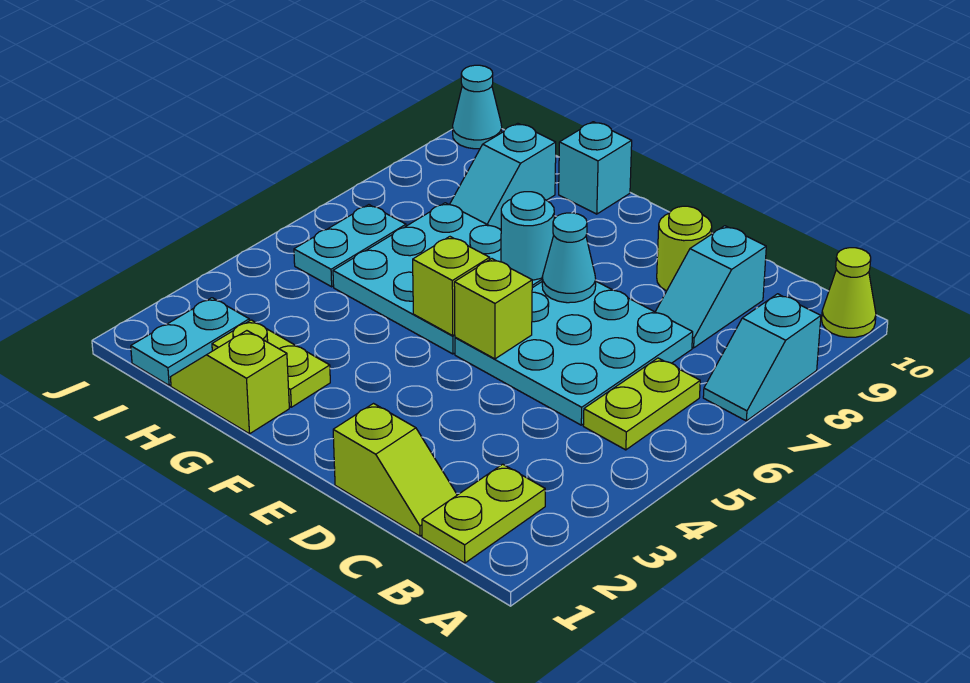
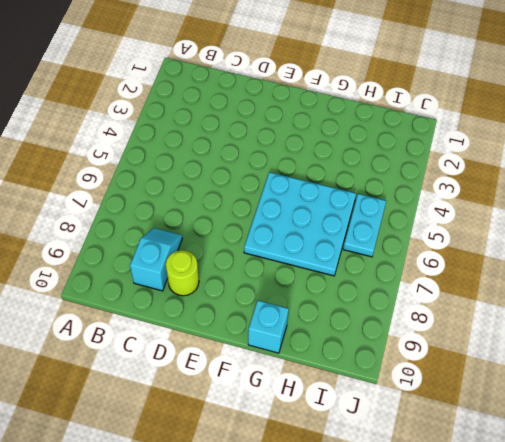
none -> cyan 1x2 slope [703,294,821,421]
none -> lime 1x1 cone [822,248,876,337]
none -> lime 1x2 plate [422,464,545,563]

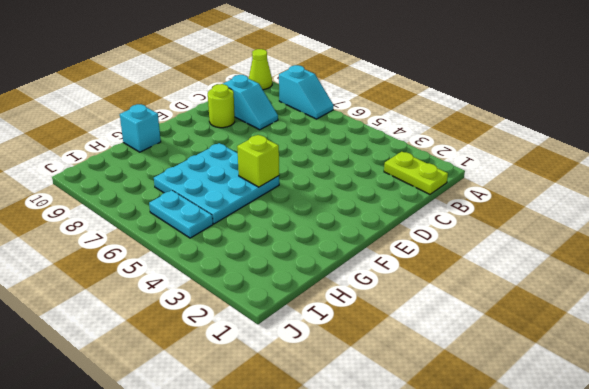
none -> lime 1x2 plate [583,358,700,450]
none -> lime 1x2 slope [333,404,457,536]
none -> cyan 3x3 plate [455,281,693,425]

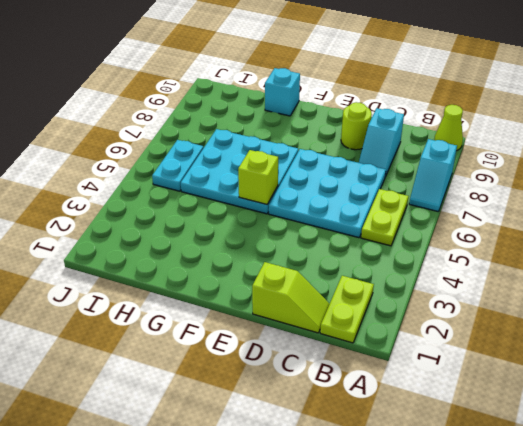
none -> lime 1x2 slope [170,331,289,434]
none -> lime 1x2 plate [212,320,330,407]
none -> cyan 1x2 slope [450,123,556,229]

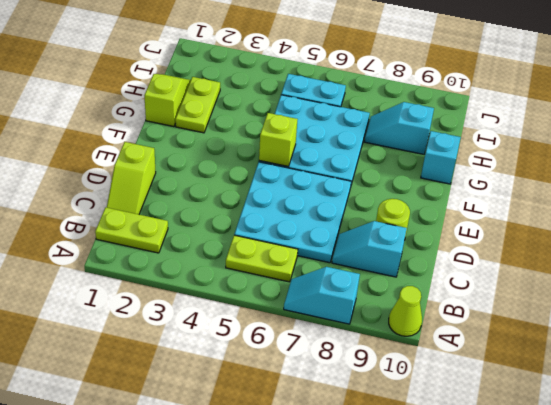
none -> cyan 1x2 plate [131,298,249,385]
none -> cyan 1x1 cone [453,65,502,149]
none -> lime 1x1 brick [454,259,532,359]

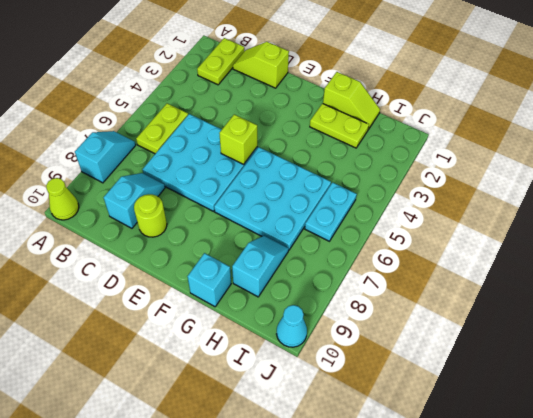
none -> cyan 1x2 plate [131,298,249,385]
none -> cyan 1x1 cone [542,213,596,303]
none -> lime 1x1 brick [413,237,490,336]

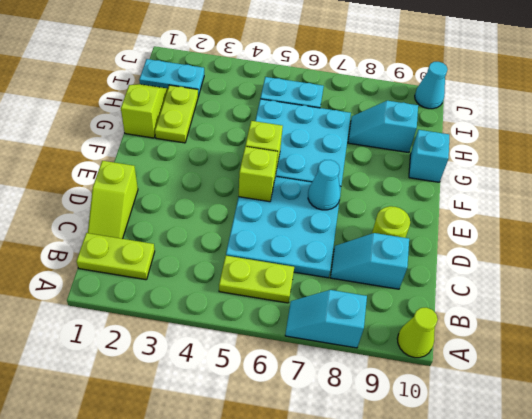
none -> cyan 1x1 round brick [501,192,554,280]

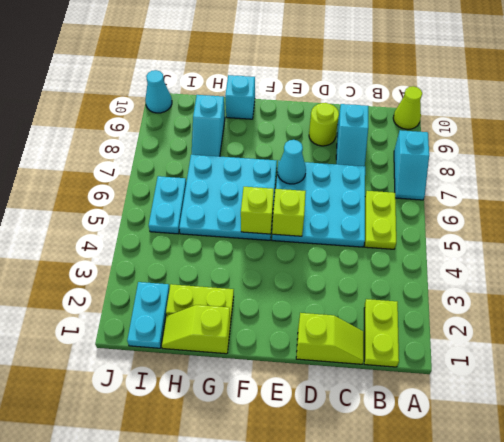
none -> cyan 1x1 round brick [501,192,554,280]

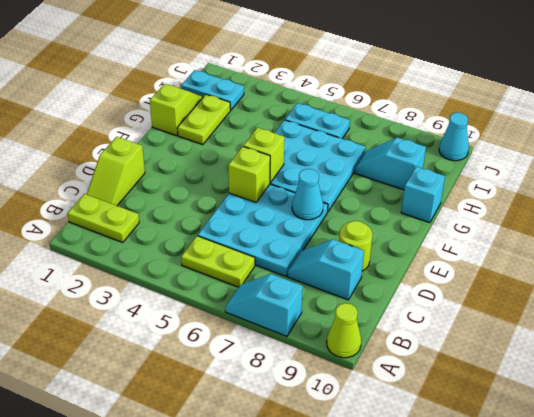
none -> cyan 1x1 round brick [501,192,554,280]

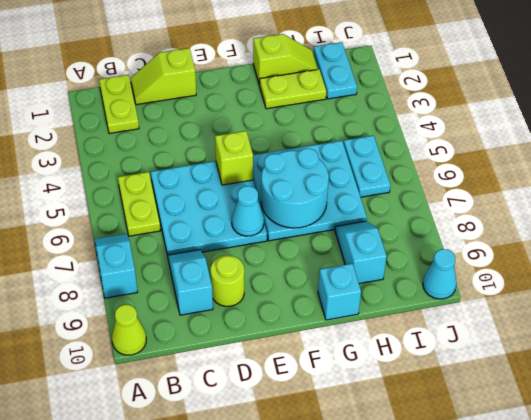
cyan 2x2 round brick [261,148,329,228] -> cyan 1x1 round brick [501,192,554,280]
none -> lime 1x1 brick [413,237,490,336]

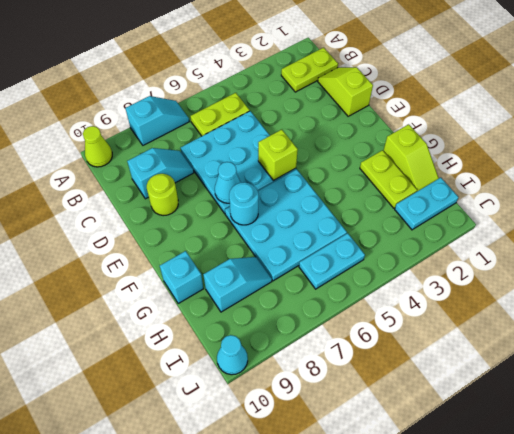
none -> lime 1x1 brick [413,237,490,336]

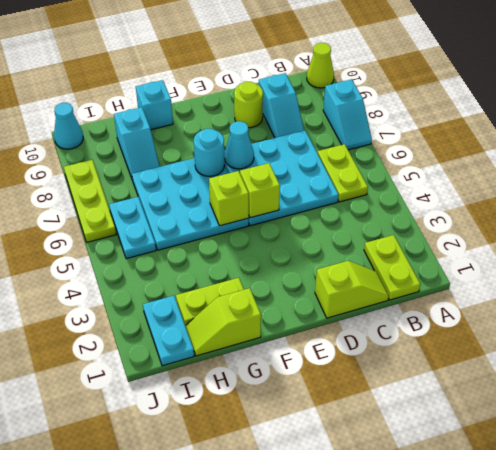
lime 1x3 plate [64,160,116,242] -> none

